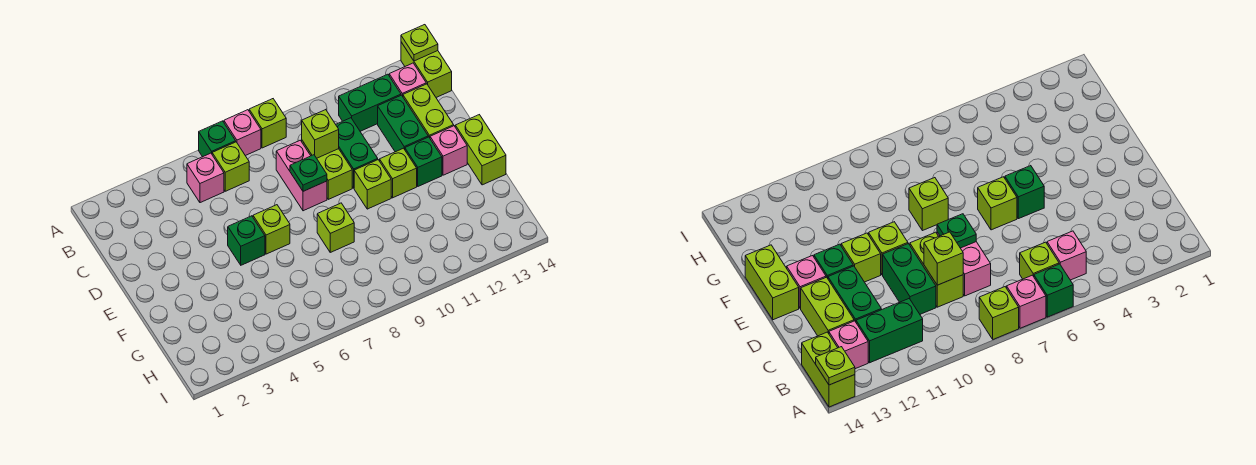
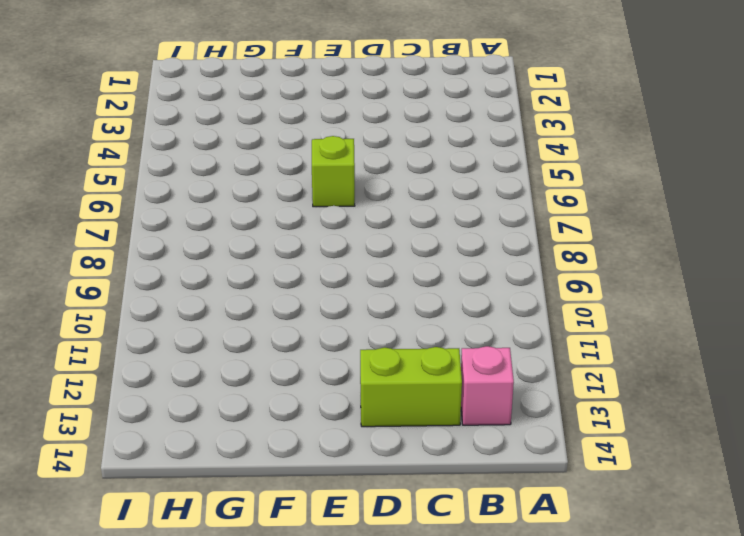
none -> green 1x1 brick [199,121,236,157]
none -> pink 1x1 brick [224,110,261,156]
none -> lime 1x1 brick [249,99,286,148]

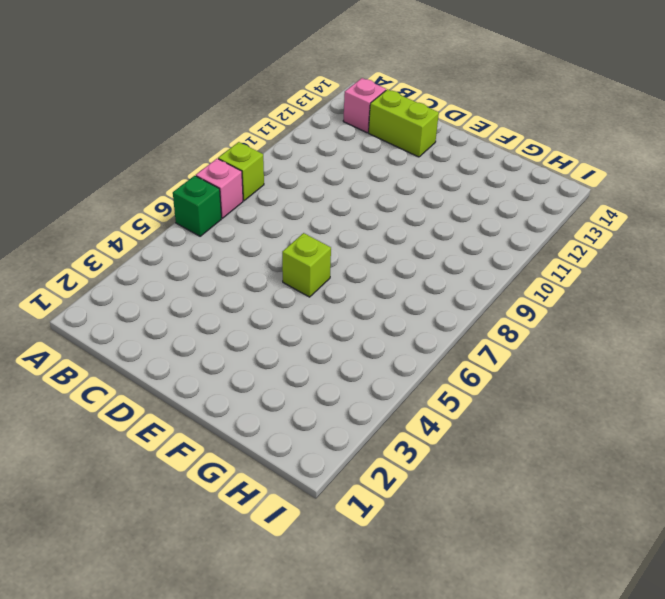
none -> lime 1x2 brick [401,42,452,97]
none -> pink 1x1 brick [187,153,224,203]
none -> lime 1x1 brick [212,142,249,191]

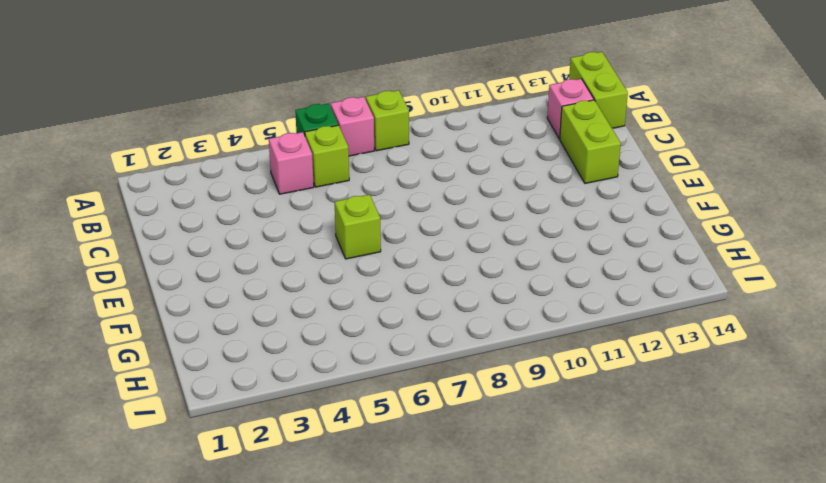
none -> green 1x2 brick [339,74,401,131]
none -> pink 1x2 brick [276,140,327,211]
none -> lime 1x2 brick [302,141,352,199]

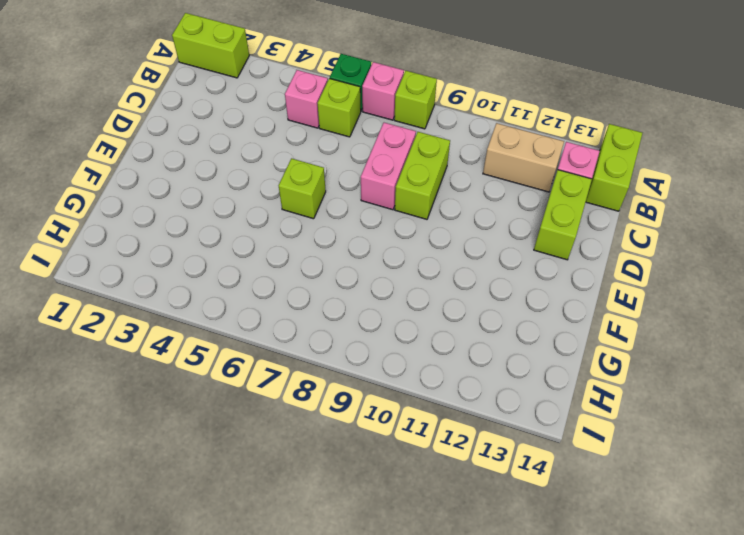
lime 1x2 brick [172,13,249,78] -> lime 1x2 brick turned to [455,115,506,185]
tan 1x2 brick [483,123,564,192] -> green 1x2 brick [339,74,401,131]
none -> green 1x2 brick [336,118,378,188]
none -> green 1x2 brick [378,95,428,152]
none -> green 1x1 brick [228,216,265,265]

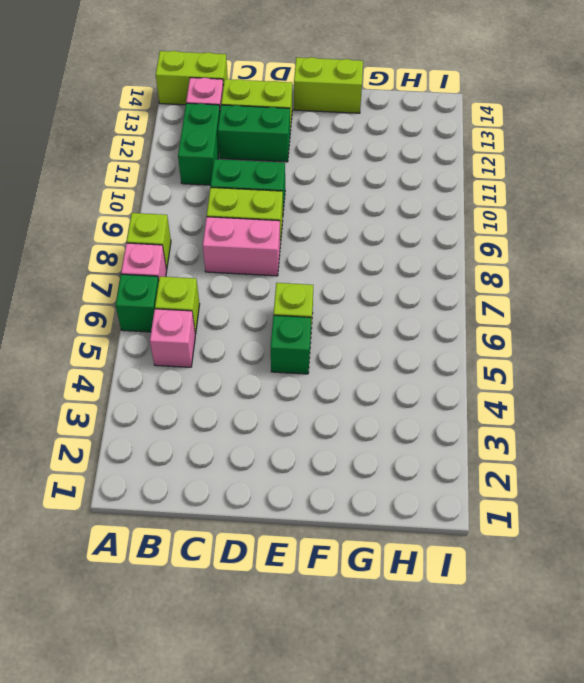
none -> lime 1x1 brick [354,160,391,209]
none -> lime 1x1 brick [380,148,417,198]
none -> green 1x1 brick [405,137,442,186]

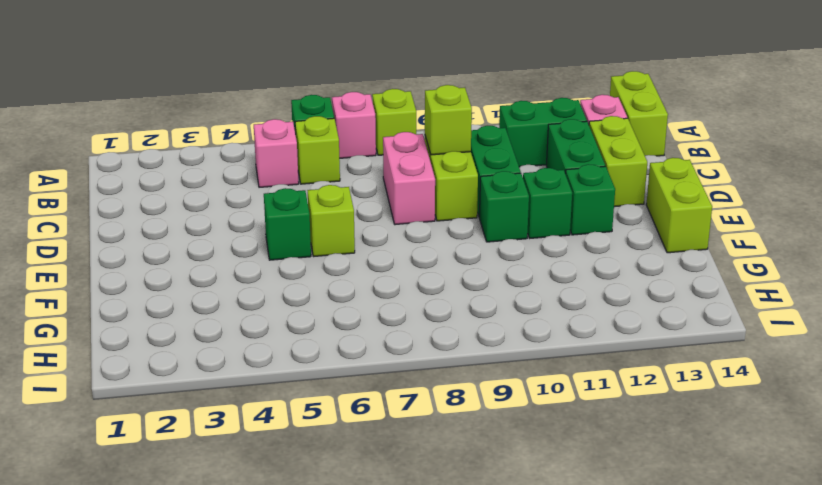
green 1x1 brick [479,171,529,242] -> lime 1x1 brick [354,160,391,209]
green 1x1 brick [523,168,572,238] -> lime 1x1 brick [380,148,417,198]
none -> pink 1x1 brick [430,126,467,175]
none -> lime 1x1 brick [317,203,354,252]
none -> lime 1x1 plate [401,25,438,61]

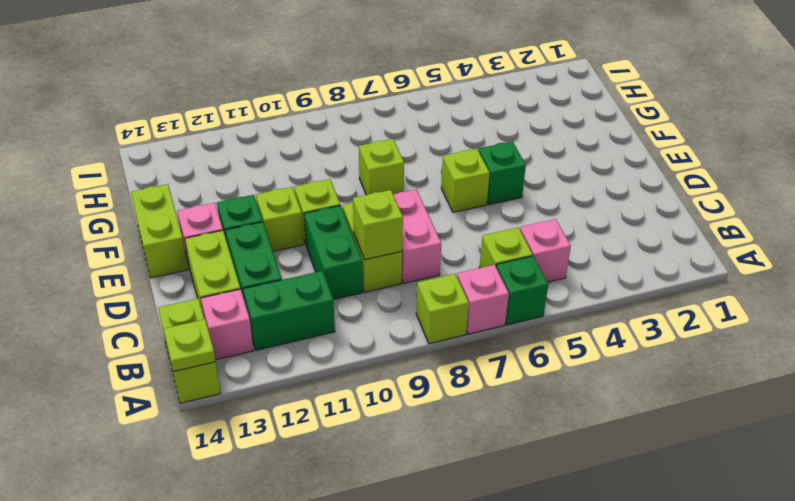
none -> green 1x1 plate [290,155,327,191]

